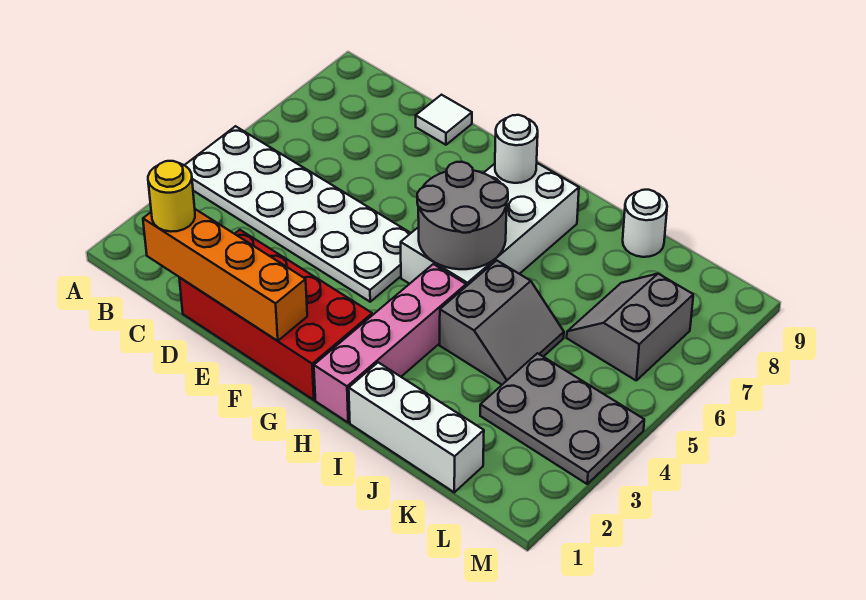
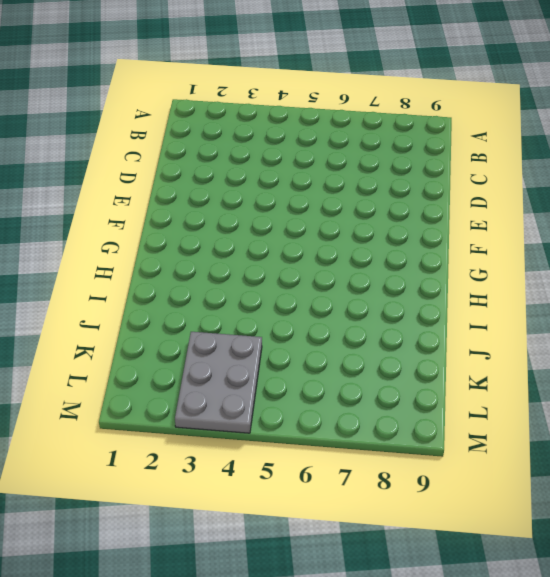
none -> white 2x6 plate [185,126,411,302]
none -> red 2x4 brick [179,230,372,400]
none -> white 1x1 tile [416,95,472,145]

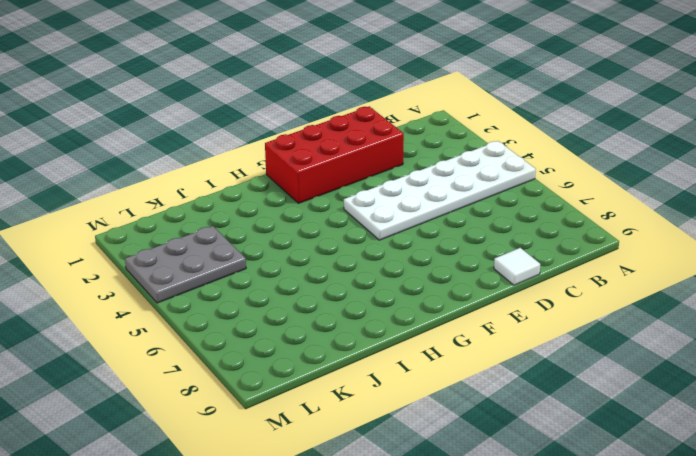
none -> white 2x4 brick [401,163,579,286]
none -> pink 1x4 brick [314,264,466,422]
none -> white 1x3 brick [349,362,484,492]

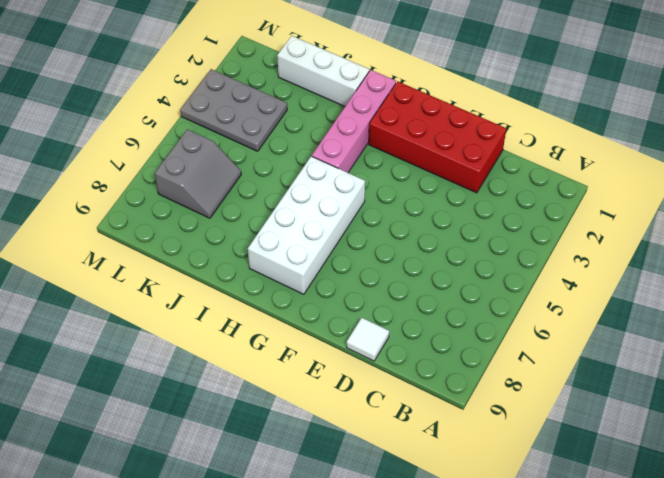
none -> white 2x6 plate [185,126,411,302]
none -> grey 2x2 slope [440,260,564,385]
none -> white 1x1 round brick [623,190,667,257]

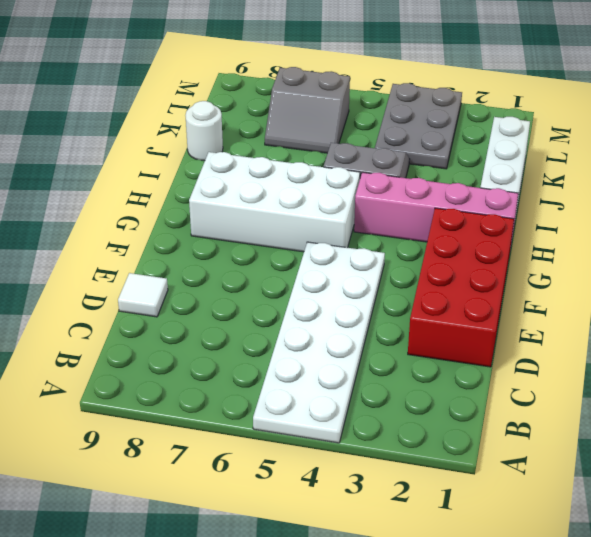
none -> orange 1x4 brick [143,209,307,341]
none -> grey 2x2 round brick [417,162,508,269]
none -> white 1x1 round brick [495,115,538,183]

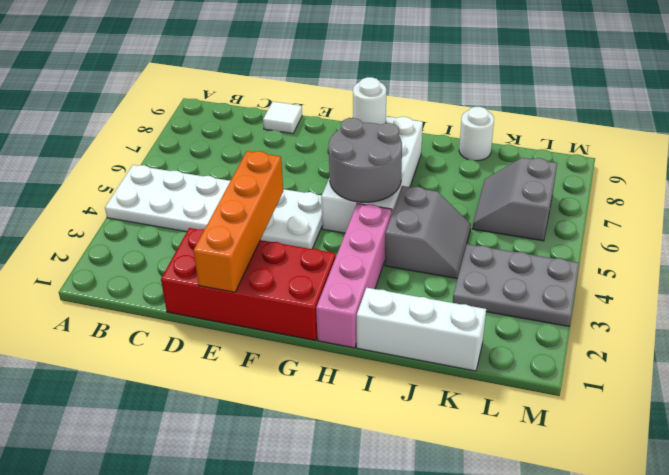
orange 1x4 brick [194,151,283,292] -> orange 1x4 brick turned to [143,209,307,341]
none -> yellow 1x1 round brick [148,161,195,232]

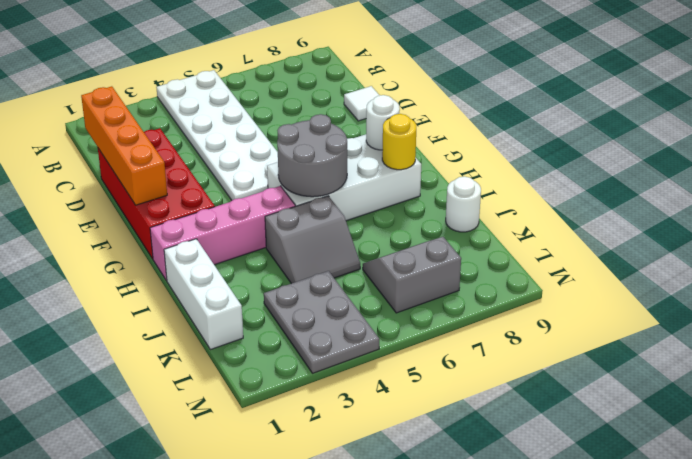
yellow 1x1 round brick [382,114,416,170] -> yellow 1x1 round brick moved to [148,161,195,232]

